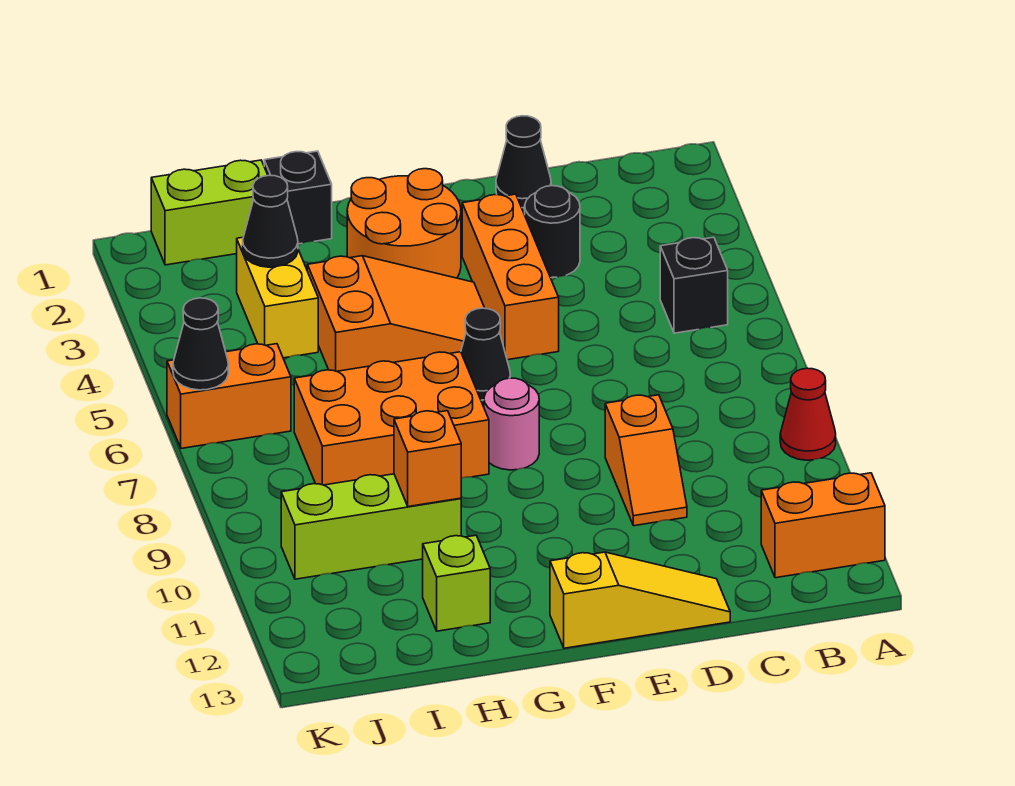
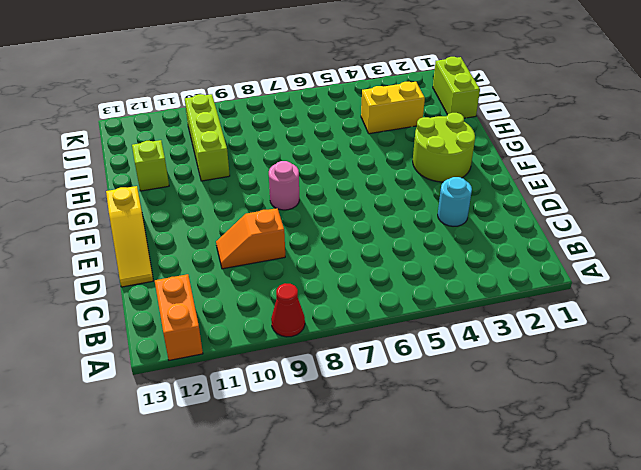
cyan 1x1 round brick [438,177,472,226] -> black 1x1 round brick [525,186,580,278]
lime 2x2 round brick [413,113,475,182] -> orange 2x2 round brick [347,169,461,278]
none -> black 1x1 brick [660,237,728,333]
none -> black 1x1 cone [496,116,551,208]
none -> orange 1x3 brick [462,194,559,360]

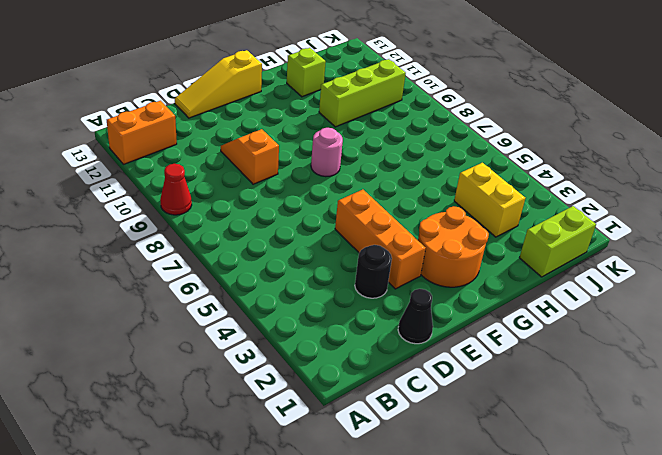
none -> black 1x1 brick [660,237,728,333]
none -> orange 2x3 slope [307,256,484,371]
none -> black 1x1 cone [461,308,510,400]

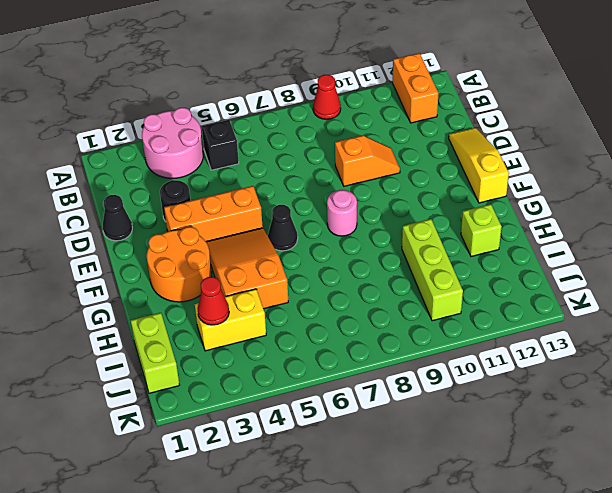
pink 2x2 round brick [142,108,203,178] -> none
red 1x1 cone [197,277,229,325] -> black 1x1 cone [243,175,298,267]
none -> orange 2x3 brick [294,352,489,485]
none -> black 1x1 brick [264,151,332,244]
none -> orange 1x2 brick [167,344,291,448]

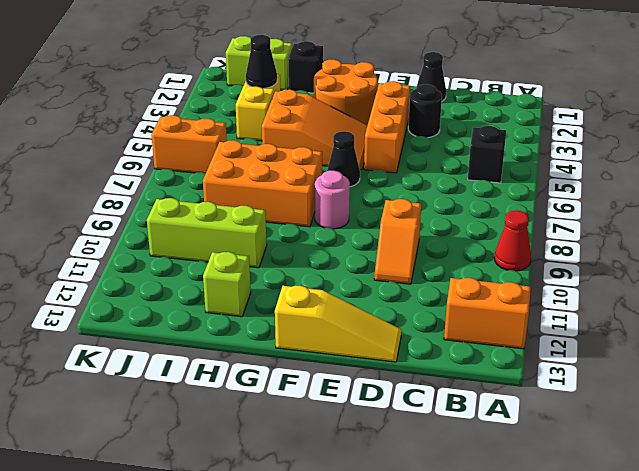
none -> orange 1x1 brick [394,411,461,507]
none -> black 1x1 cone [173,298,228,390]

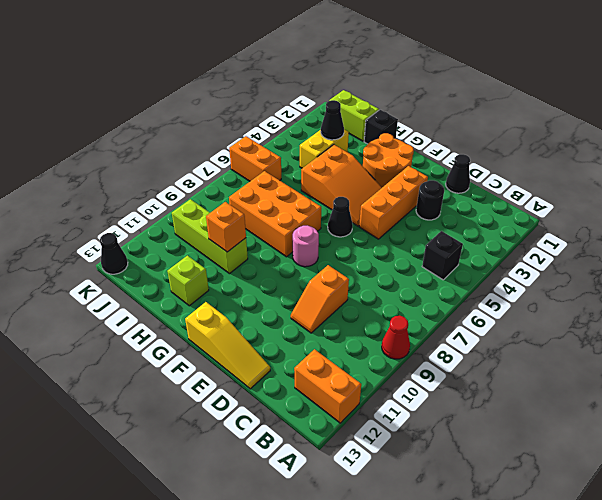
black 1x1 cone [100,233,128,274] -> black 1x1 cone moved to [173,298,228,390]

